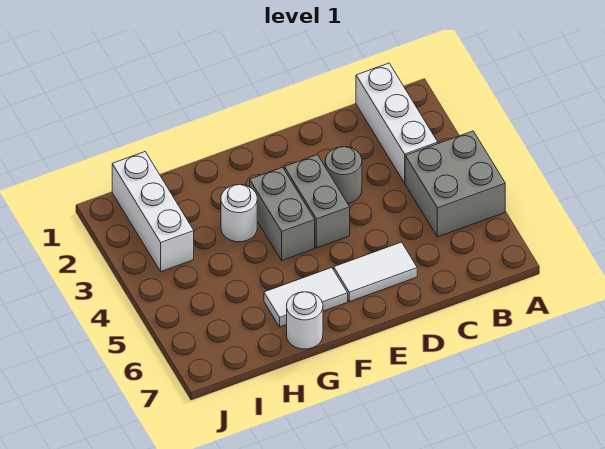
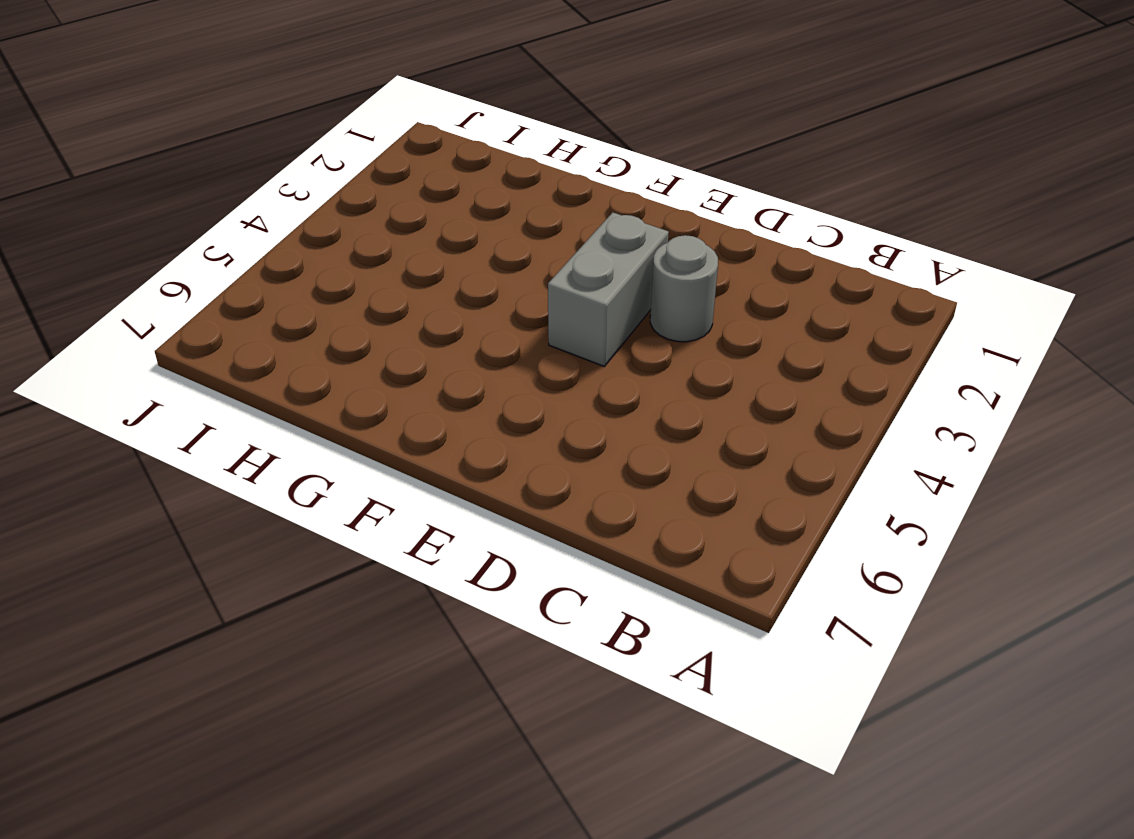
none -> grey 2x2 brick [405,131,505,237]
none -> white 1x3 brick [356,63,438,183]

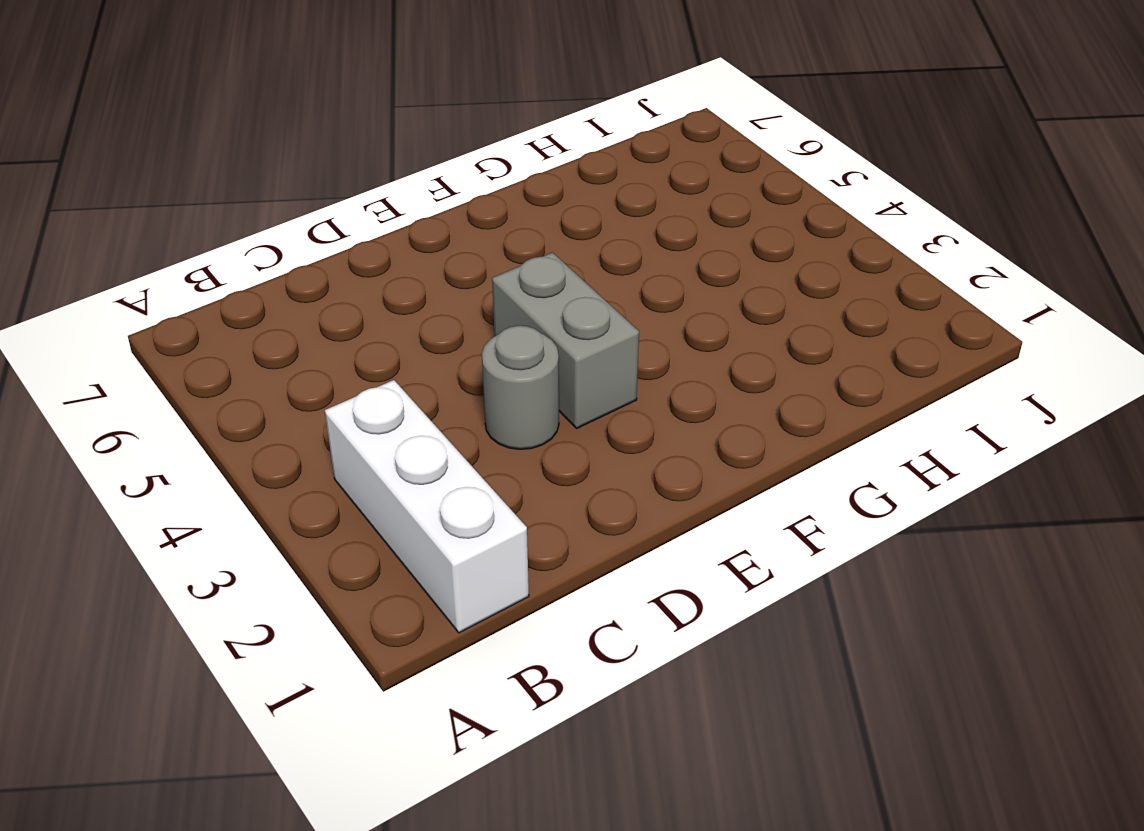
none -> grey 2x2 brick [405,131,505,237]
none -> white 1x2 tile [334,242,417,302]

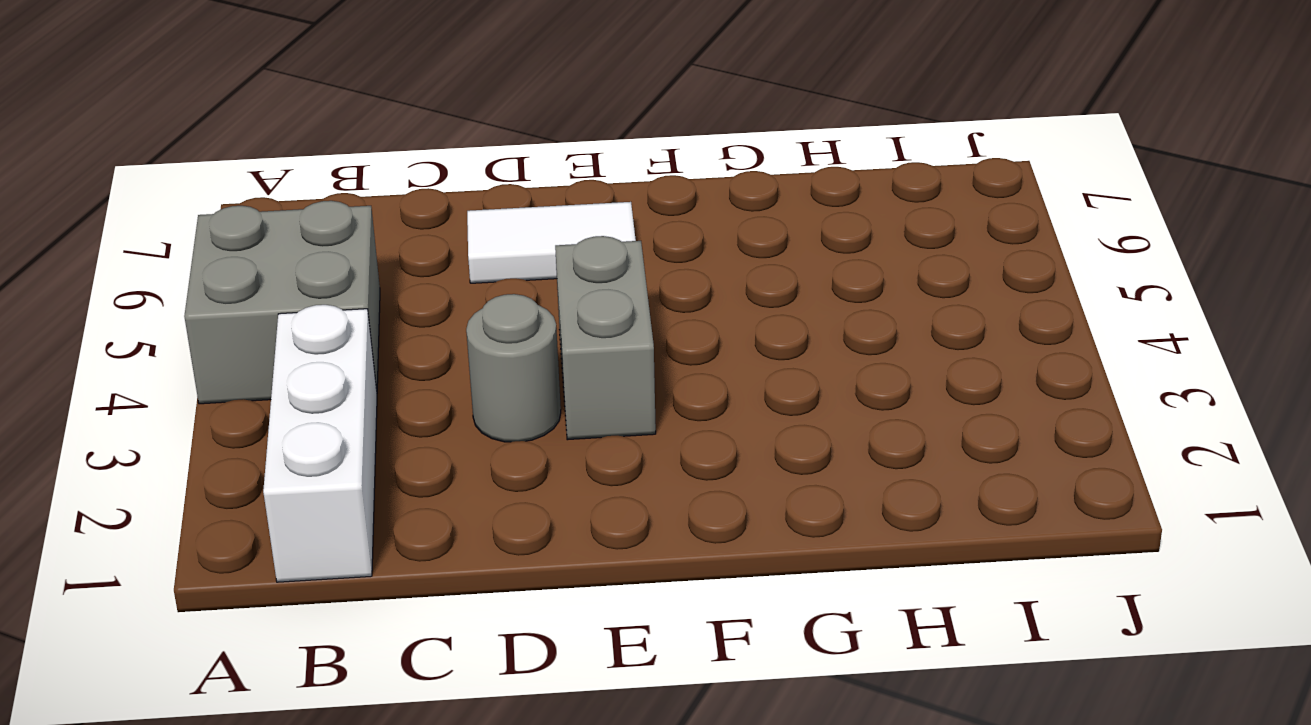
none -> grey 1x2 brick [250,167,315,260]
none -> white 1x2 tile [264,268,348,327]

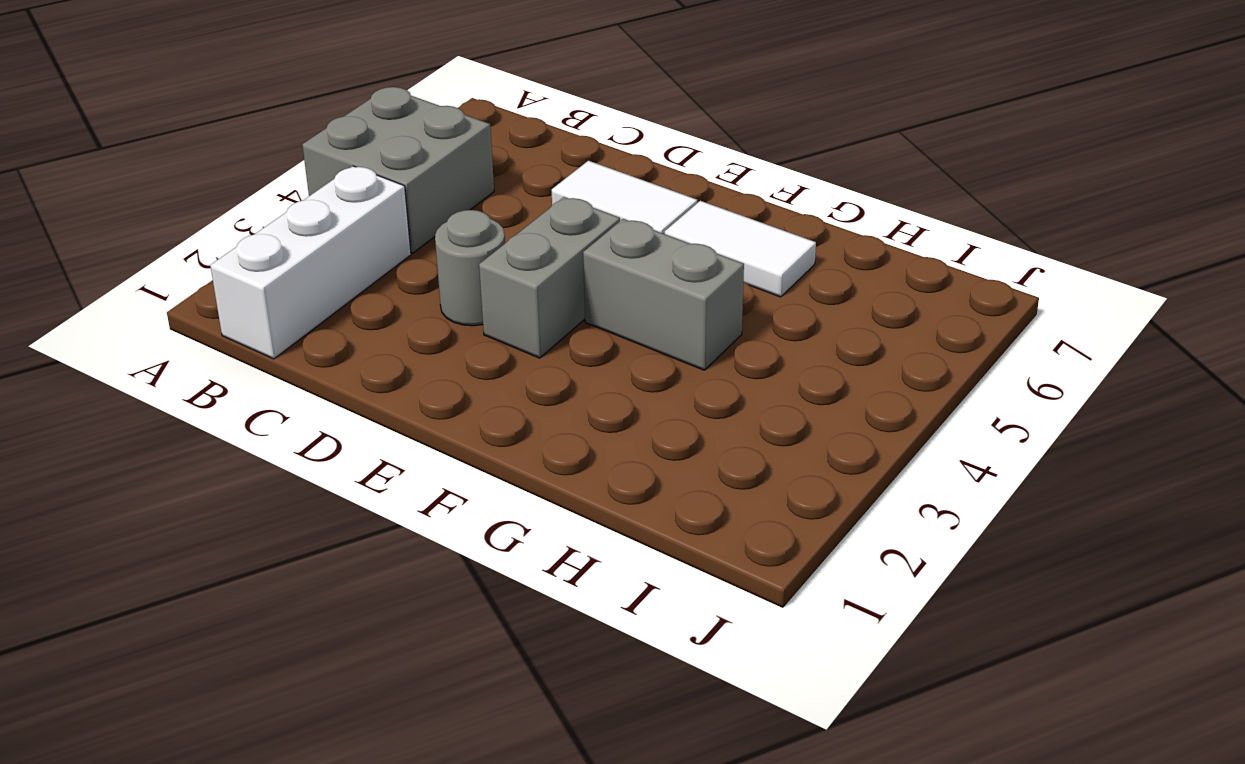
grey 1x2 brick [583,219,744,370] -> grey 1x2 brick turned to [250,167,315,260]
none -> white 1x1 round brick [221,185,257,242]
none -> white 1x1 round brick [287,292,323,349]

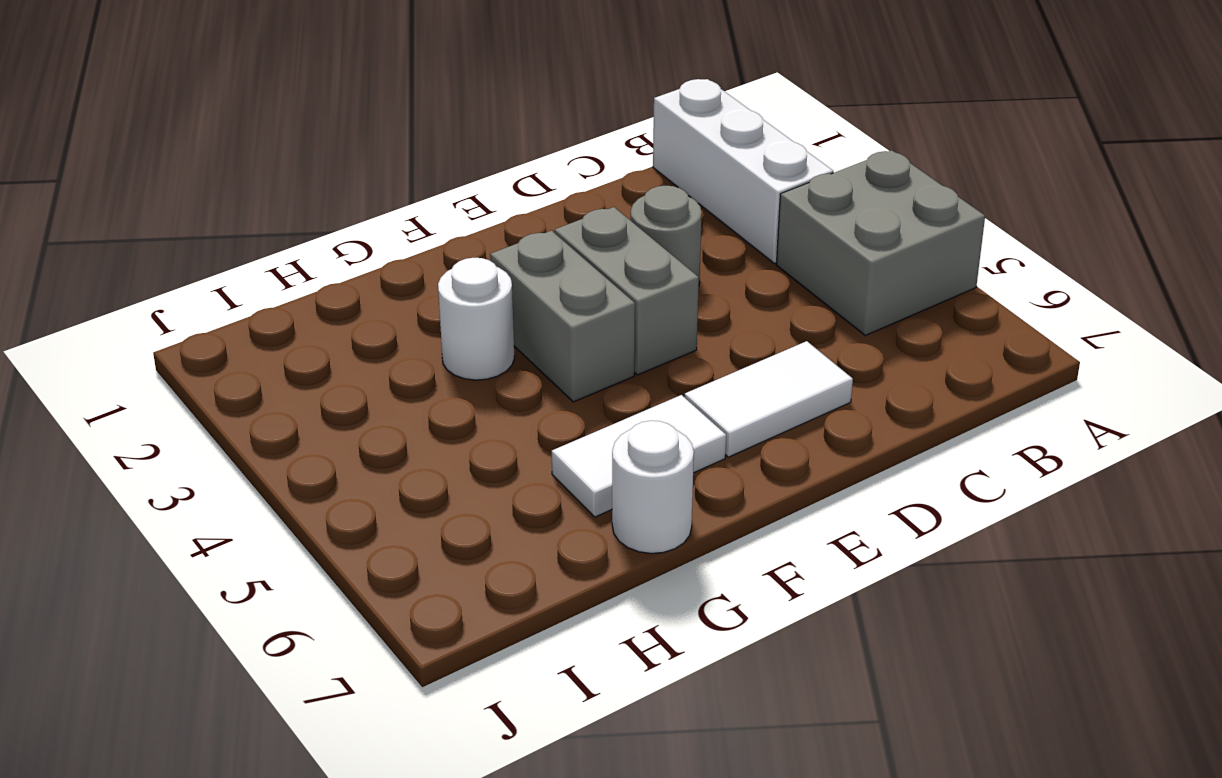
none -> white 1x3 brick [112,152,194,272]

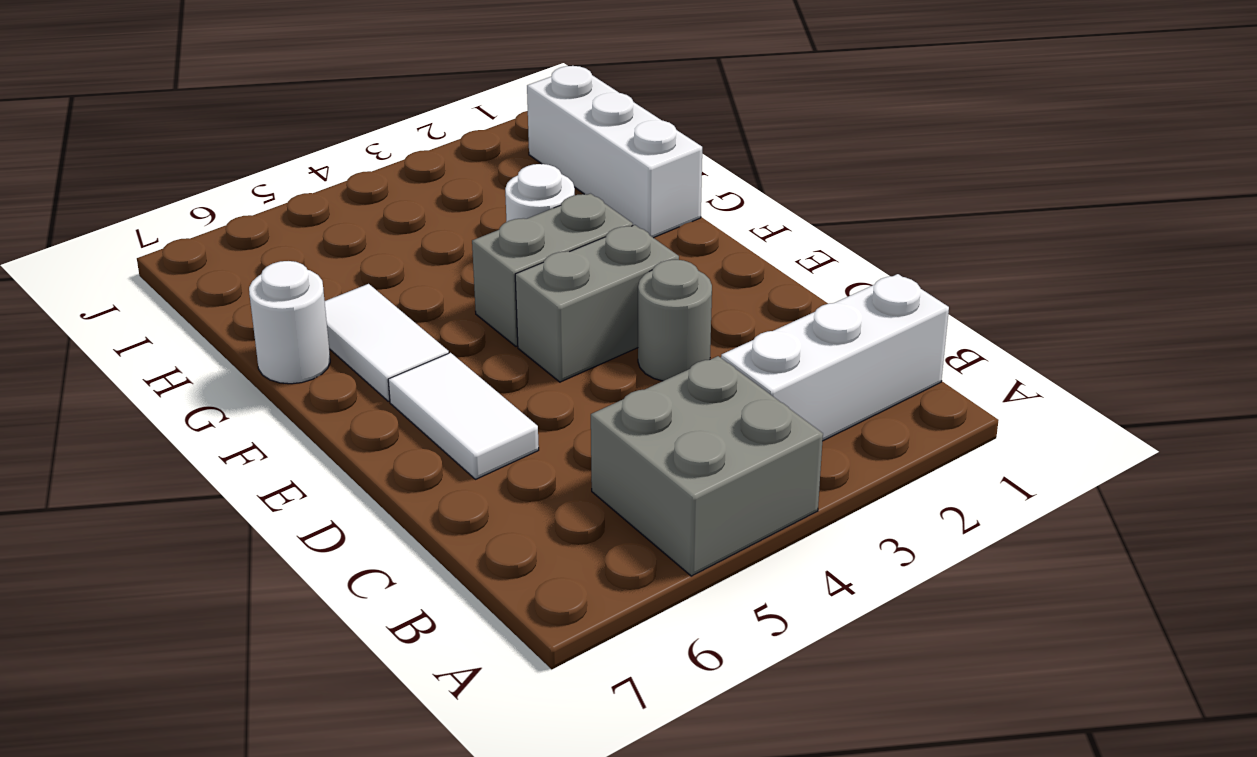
white 1x3 brick [527,66,702,238] -> white 1x3 brick turned to [112,152,194,272]

